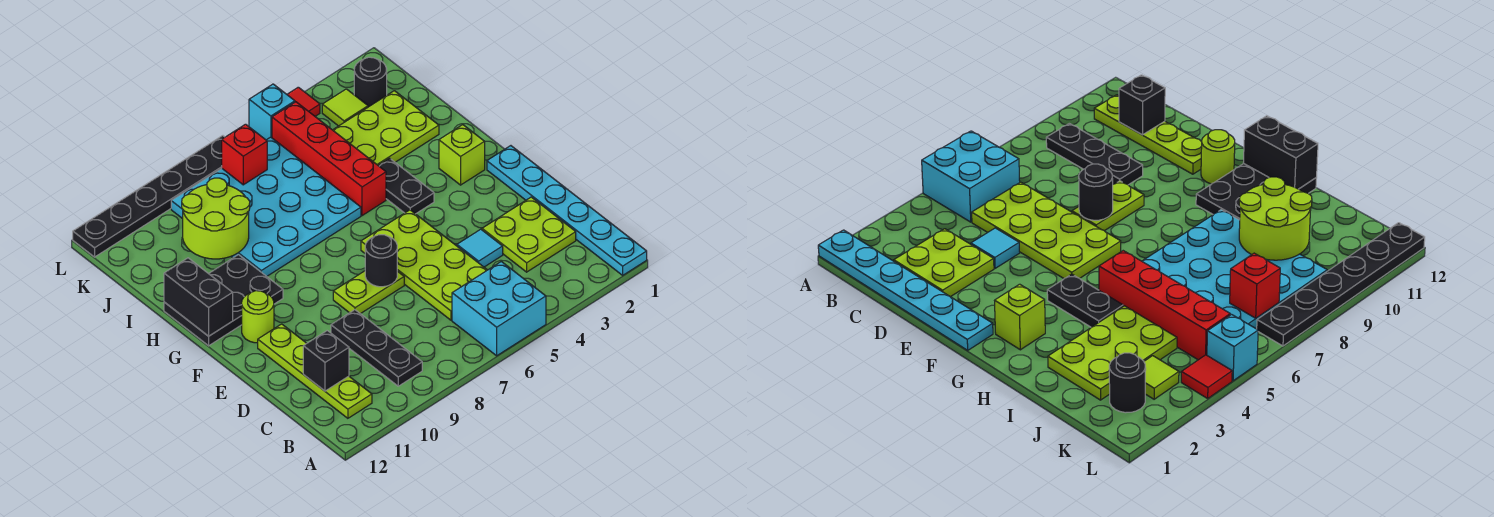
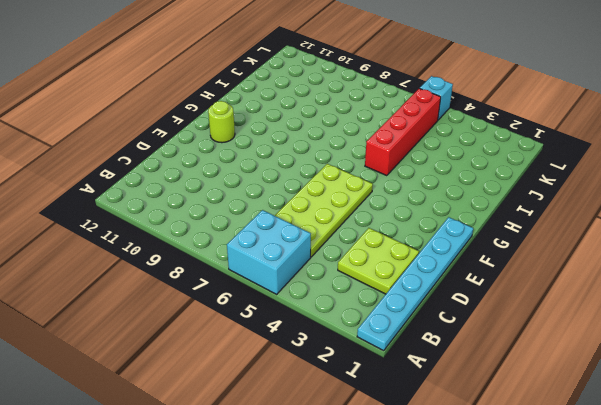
none -> black 1x3 plate [331,310,422,386]
none -> lime 1x4 plate [258,324,372,418]
none -> cyan 1x1 tile [457,229,503,267]

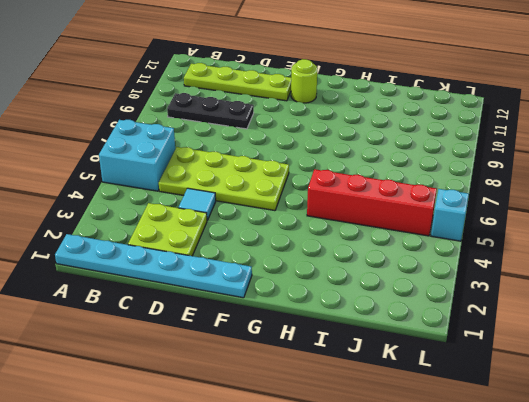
none -> lime 1x2 plate [333,271,404,314]
none -> lime 1x1 brick [439,125,485,185]
none -> black 1x2 plate [378,158,434,214]

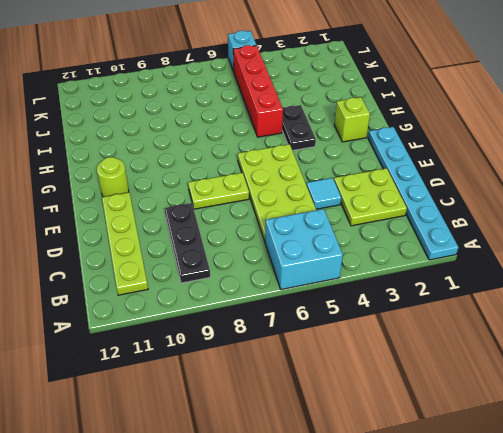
none -> black 2x3 plate [164,255,283,346]
none -> cyan 4x4 plate [171,137,361,276]
none -> lime 2x3 plate [333,91,439,165]

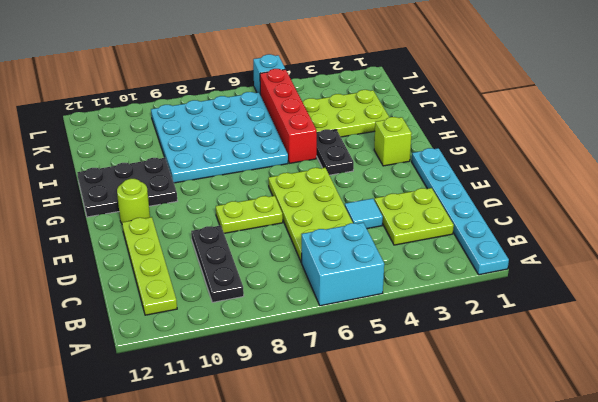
none -> black 1x1 round brick [354,57,387,107]
none -> lime 1x1 tile [322,89,368,126]
none -> red 1x1 tile [287,87,320,116]

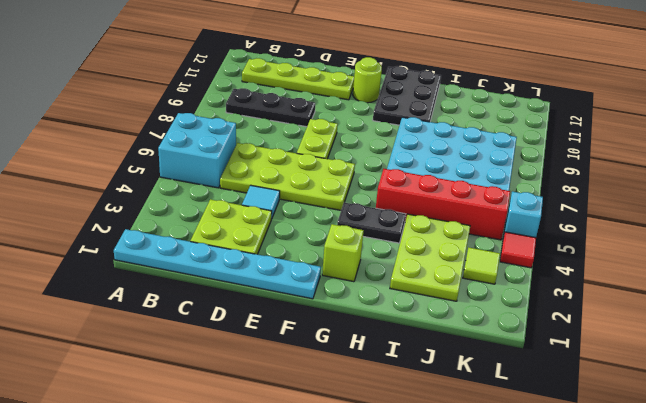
none -> black 1x1 round brick [354,57,387,107]
none -> black 1x6 plate [73,136,225,257]
none -> black 1x1 brick [303,331,349,391]

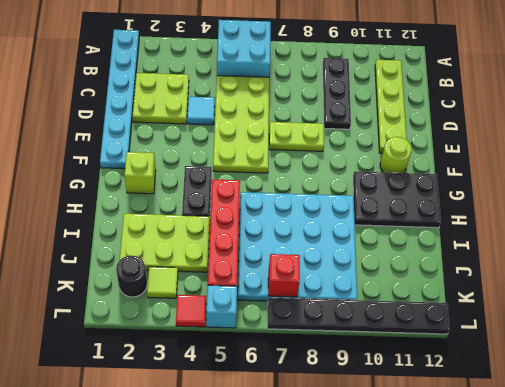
none -> black 1x1 brick [303,331,349,391]
none -> black 1x1 round brick [365,235,397,287]
none -> black 1x2 brick [164,258,233,336]

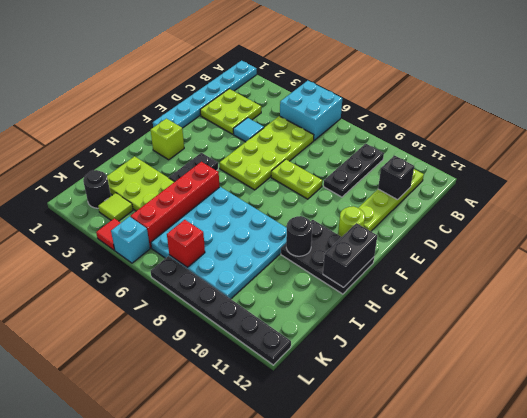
black 1x1 round brick [286,216,312,256] -> black 1x1 round brick moved to [365,235,397,287]
none -> lime 2x2 round brick [182,178,250,259]

